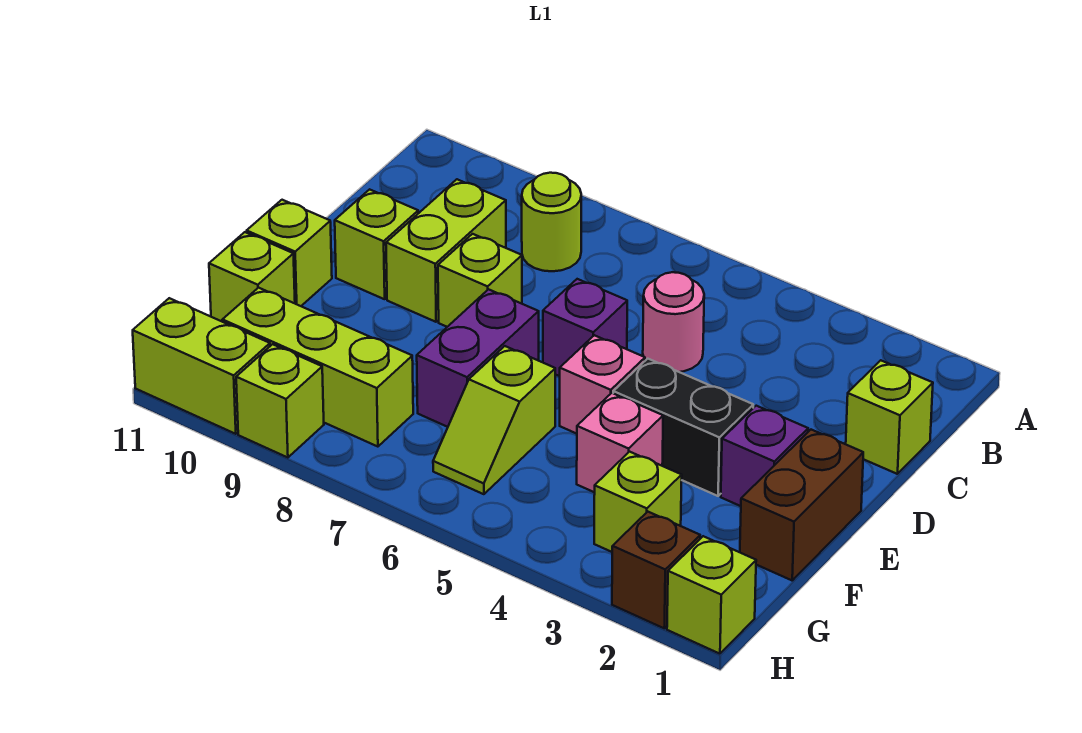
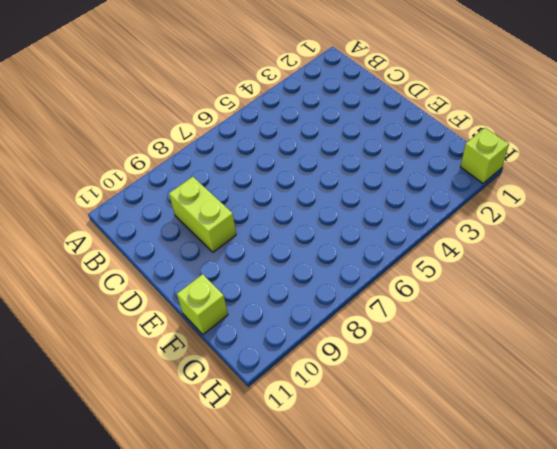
none -> lime 1x1 round brick [522,173,581,271]
none -> lime 1x1 brick [846,360,933,474]
none -> pink 1x1 round brick [643,272,704,372]

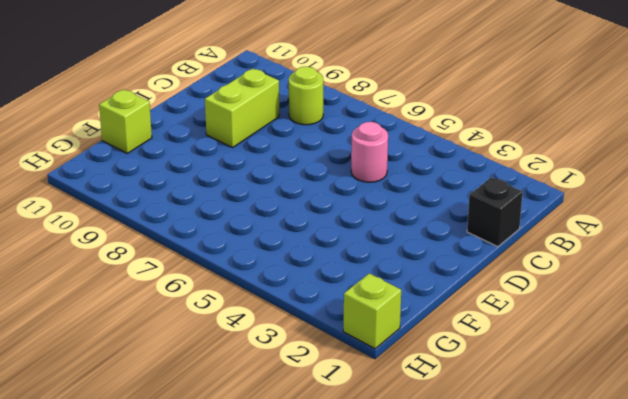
black 1x1 brick [467,177,523,247] -> lime 1x1 brick [846,360,933,474]
none -> purple 1x1 brick [543,279,627,376]
none -> lime 1x1 brick [438,234,522,327]
none -> lime 1x1 brick [335,189,418,299]

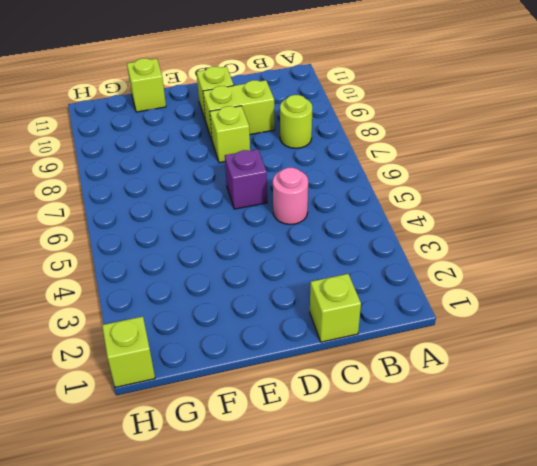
none -> brown 1x2 brick [740,430,863,580]
none -> purple 1x1 brick [721,406,808,506]
none -> black 1x2 brick [613,359,753,496]

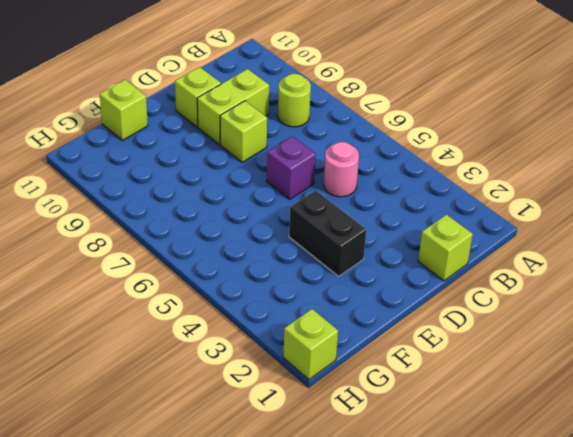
none -> brown 1x2 brick [740,430,863,580]
none -> purple 1x1 brick [721,406,808,506]
none -> pink 1x1 brick [560,335,645,434]

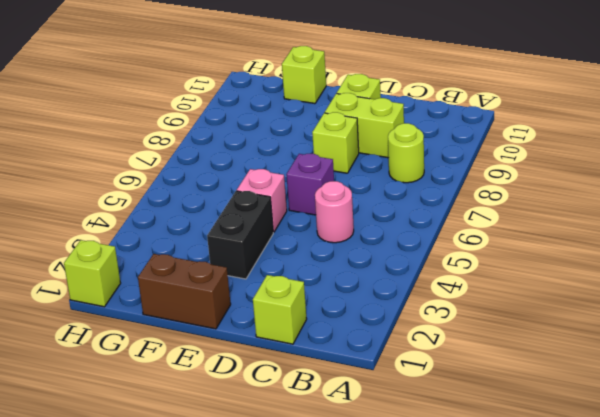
none -> purple 1x1 brick [721,406,808,506]
none -> purple 1x2 brick [417,289,539,427]
none -> lime 1x1 brick [247,200,332,306]

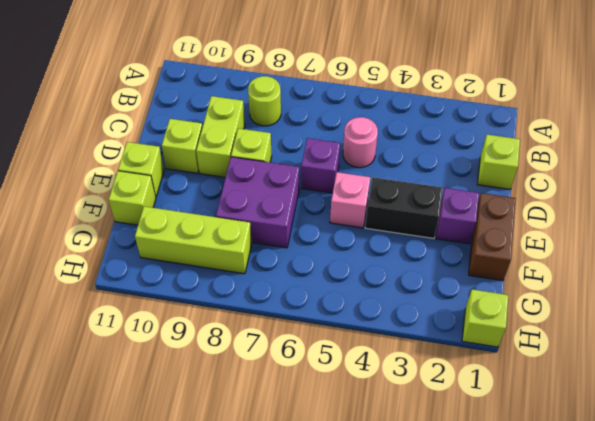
purple 2x2 brick [216,157,299,248] -> purple 1x2 brick [417,289,539,427]
none -> pink 1x1 brick [577,393,663,492]
none -> lime 1x2 slope [433,346,555,494]
none -> lime 1x1 brick [594,452,682,552]

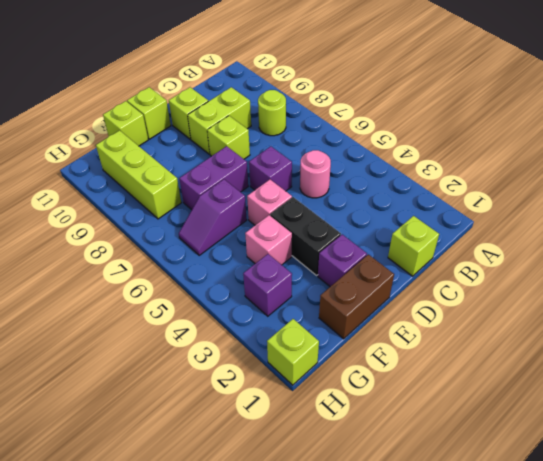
purple 1x2 slope [179,179,247,255] -> lime 1x2 slope [433,346,555,494]
purple 1x1 brick [243,254,292,316] -> lime 1x1 brick [594,452,682,552]
none -> brown 1x1 brick [612,512,700,628]
none -> lime 1x1 brick [236,344,324,458]
none -> lime 1x2 brick [133,298,270,434]

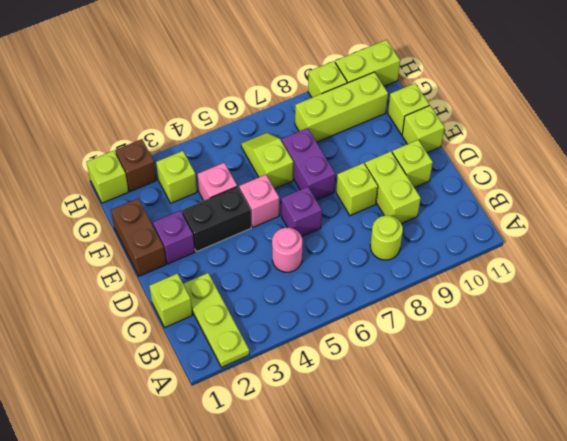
lime 1x3 plate [183,273,249,367] -> none

